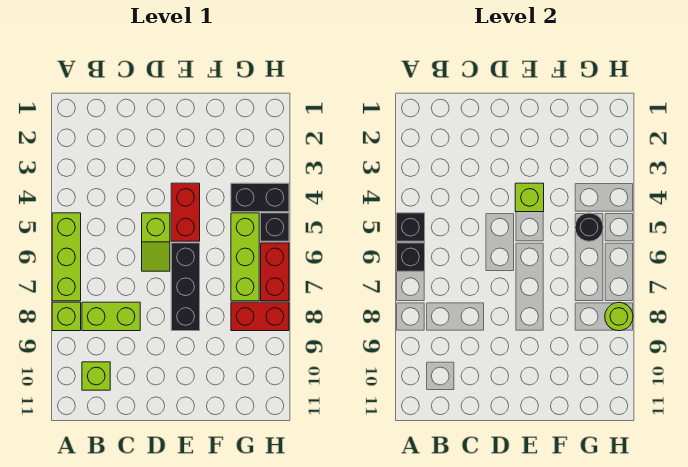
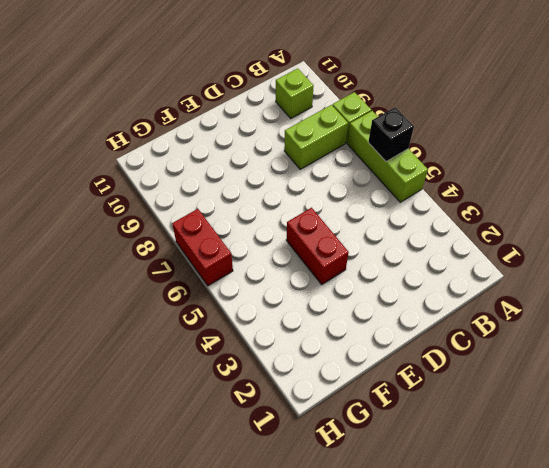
none -> lime 1x2 slope [142,213,170,271]
none -> black 1x3 brick [171,243,200,331]
none -> black 1x2 brick [231,183,289,212]

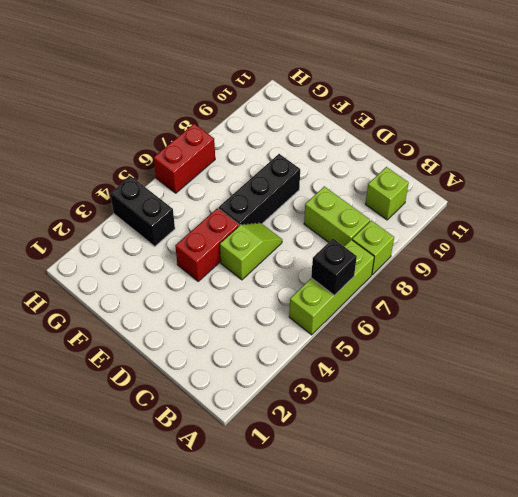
none -> lime 1x3 brick [231,213,259,301]
none -> red 1x2 brick [231,302,289,331]
none -> black 1x1 brick [261,213,289,241]

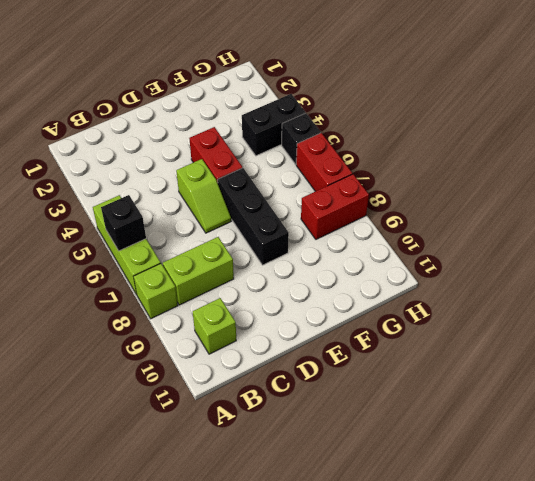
none -> lime 1x3 brick [231,213,259,301]
none -> black 1x1 brick [396,213,425,241]
none -> lime 1x1 brick [515,183,544,212]

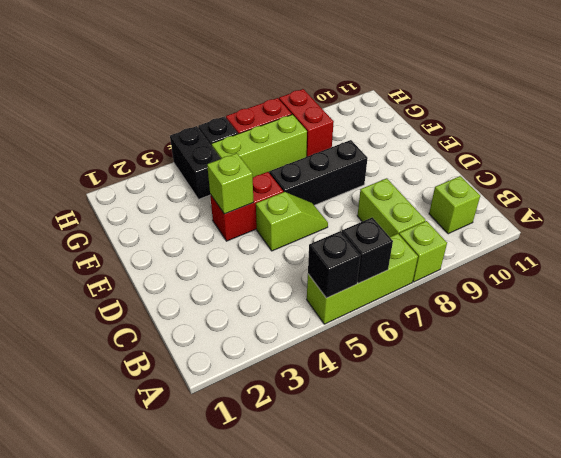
none -> black 1x1 round brick [575,213,603,241]
none -> lime 1x1 round brick [605,302,633,331]

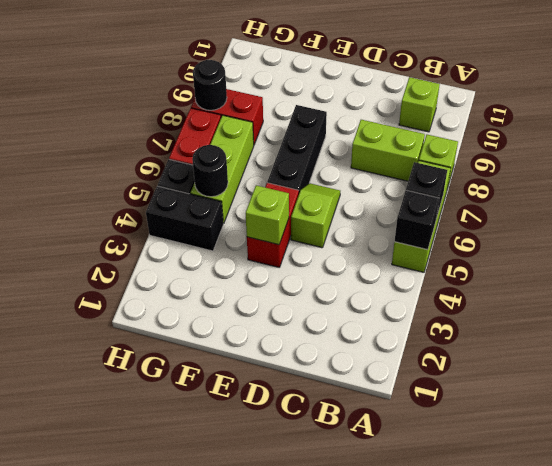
black 1x1 round brick [193,60,227,110] -> lime 1x1 round brick [605,302,633,331]

